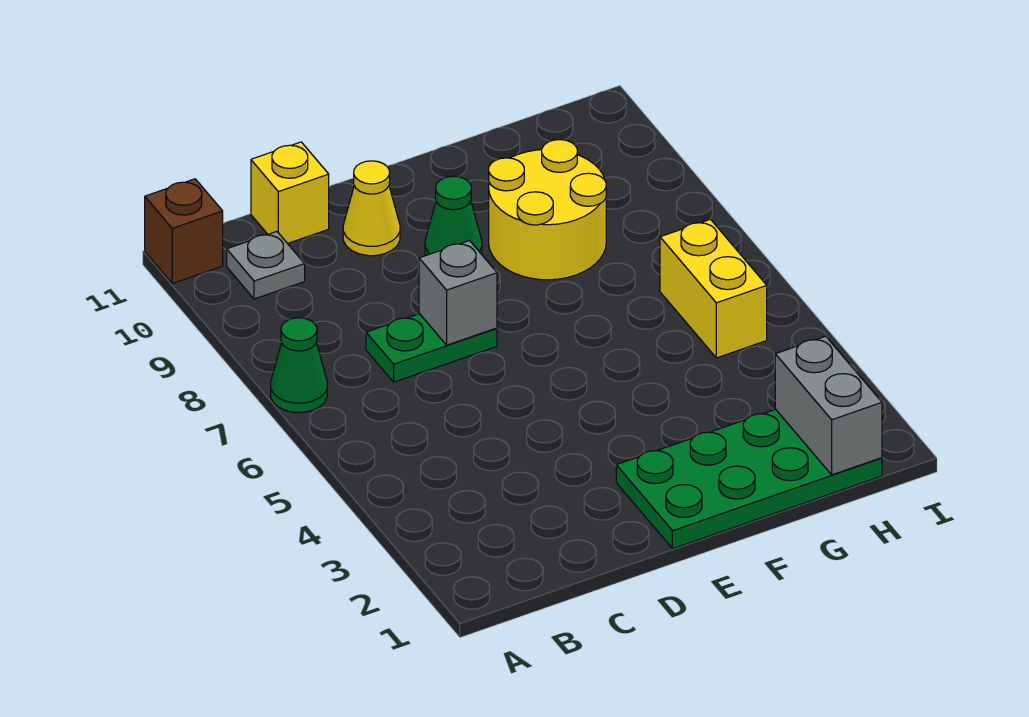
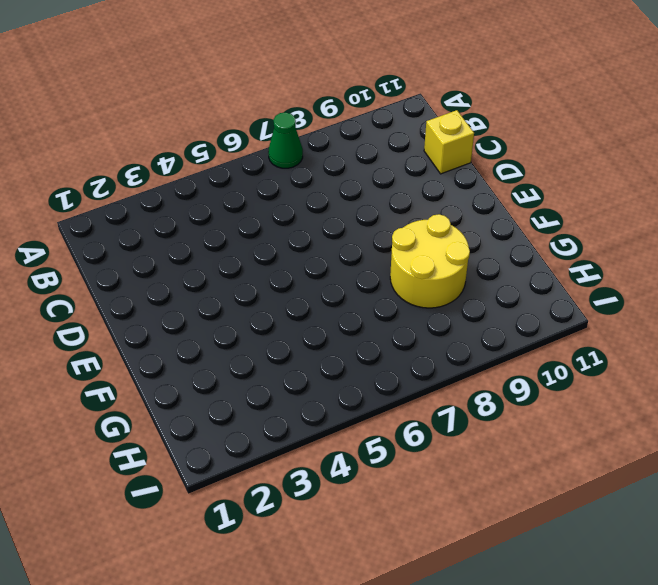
none -> brown 1x1 brick [145,179,223,283]
none -> grey 1x1 plate [227,232,305,299]
none -> green 1x2 plate [366,314,497,382]

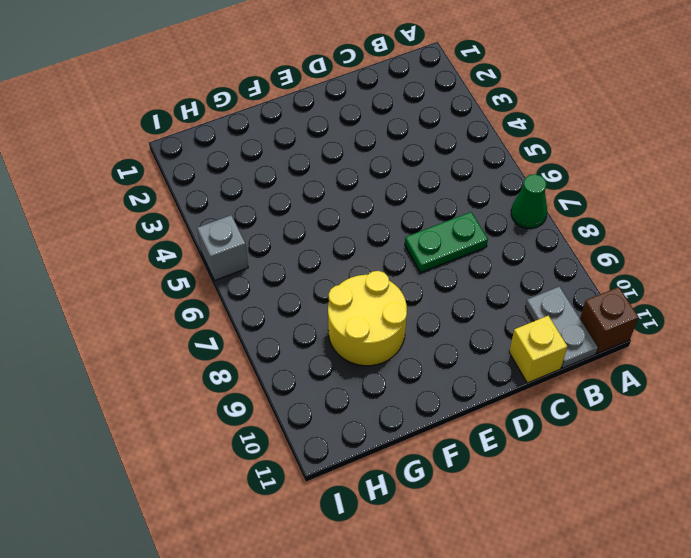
grey 1x2 plate [525,287,598,368] -> grey 1x1 plate [227,232,305,299]
grey 1x1 brick [197,215,248,280] -> grey 1x1 brick moved to [419,241,497,345]
none -> yellow 1x1 cone [343,161,400,256]
none -> green 2x4 plate [616,409,882,549]
none -> green 1x1 cone [425,176,482,256]

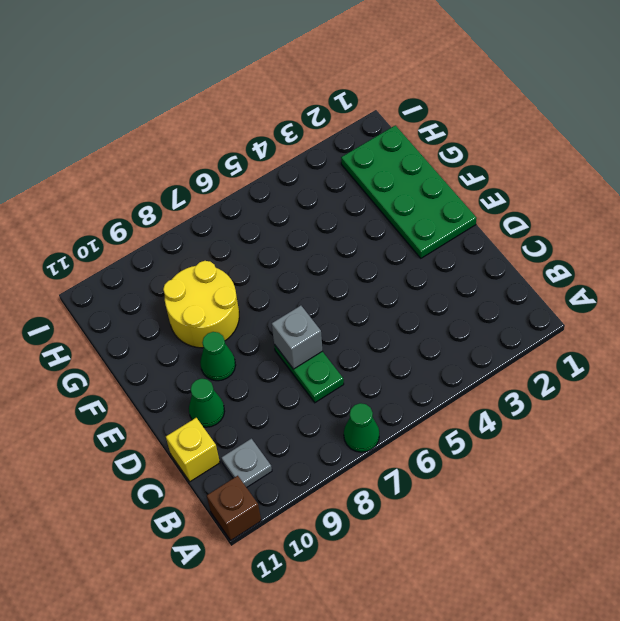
green 1x1 cone [189,379,225,427] -> yellow 1x1 cone [343,161,400,256]
none -> yellow 1x2 brick [660,219,767,358]
none -> grey 1x2 brick [775,336,882,475]

